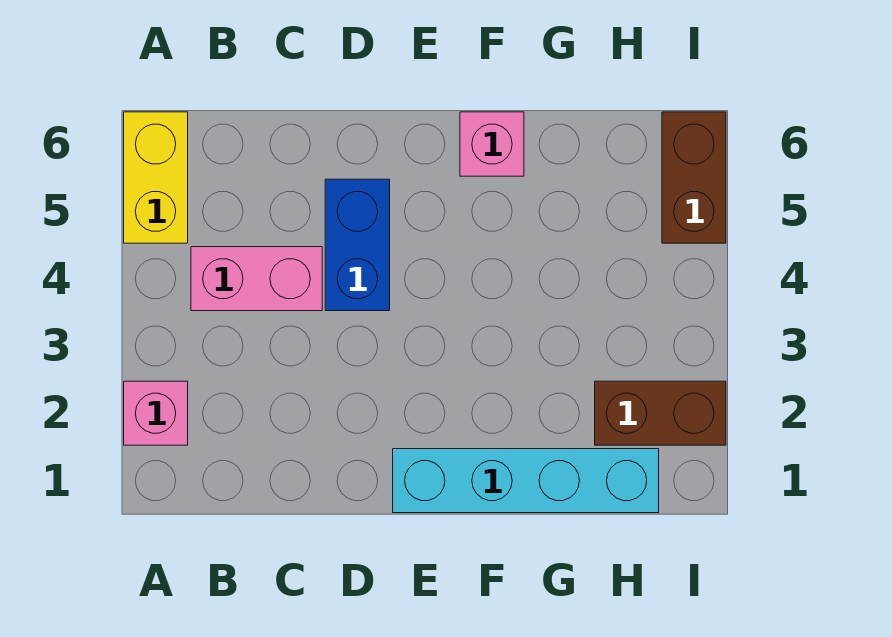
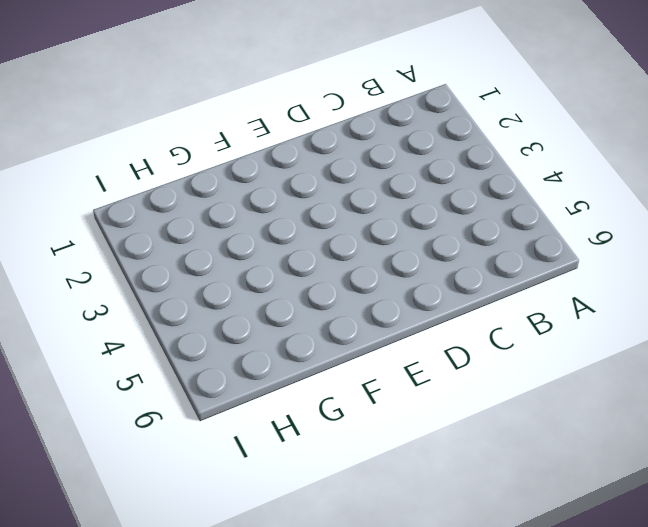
none -> pink 1x1 brick [124,381,188,445]
none -> yellow 1x2 brick [124,112,188,243]

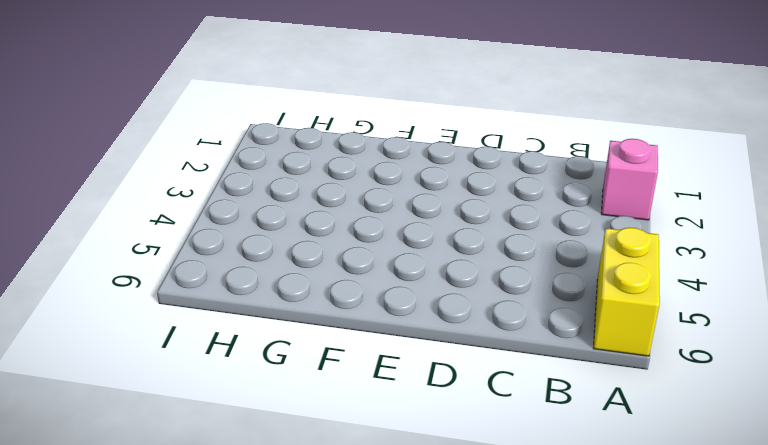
none -> pink 1x2 brick [191,247,322,311]
none -> blue 1x2 brick [325,179,390,311]

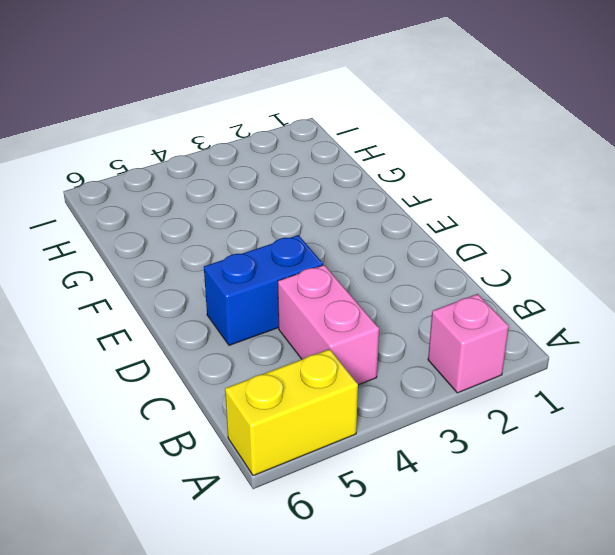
none -> cyan 1x4 brick [393,449,659,513]
none -> pink 1x1 brick [460,112,524,176]

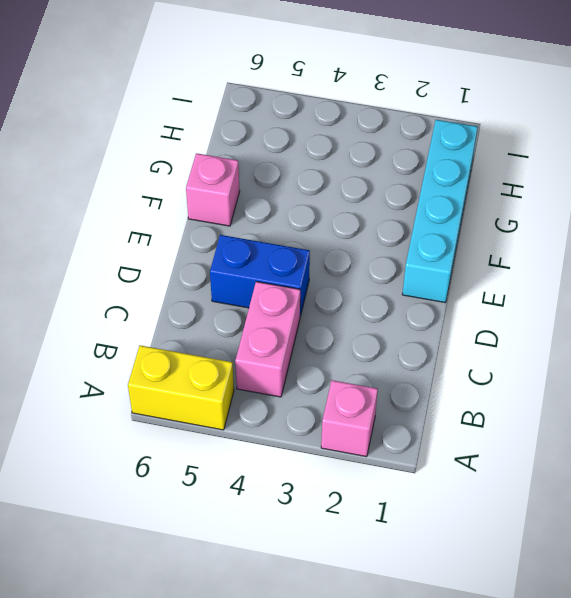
none -> brown 1x2 brick [595,381,726,445]
none -> brown 1x2 brick [662,112,726,243]

